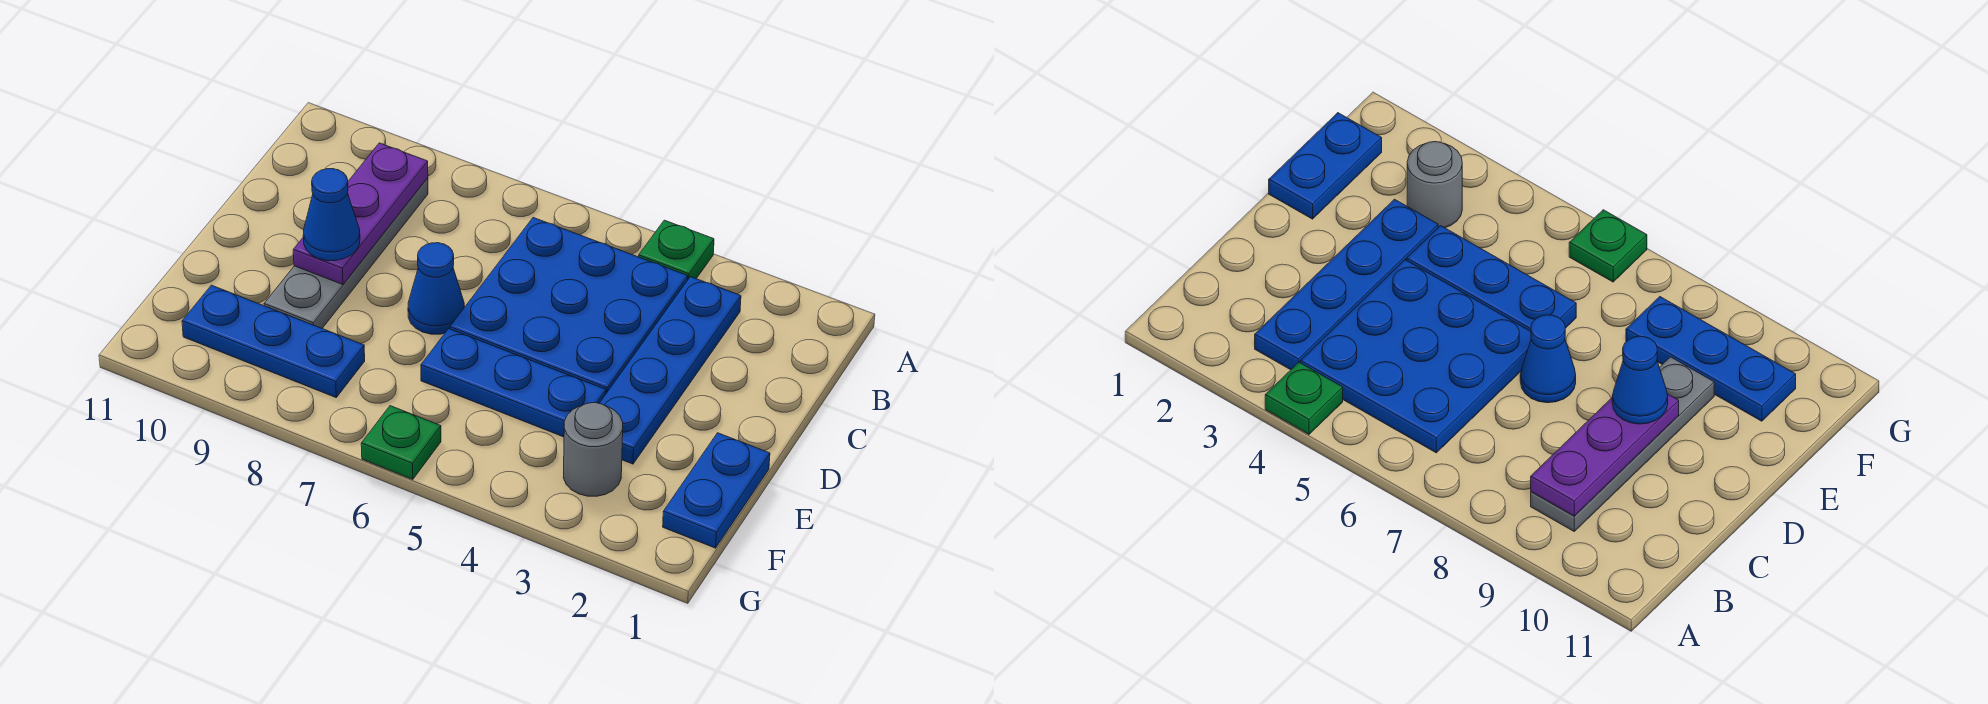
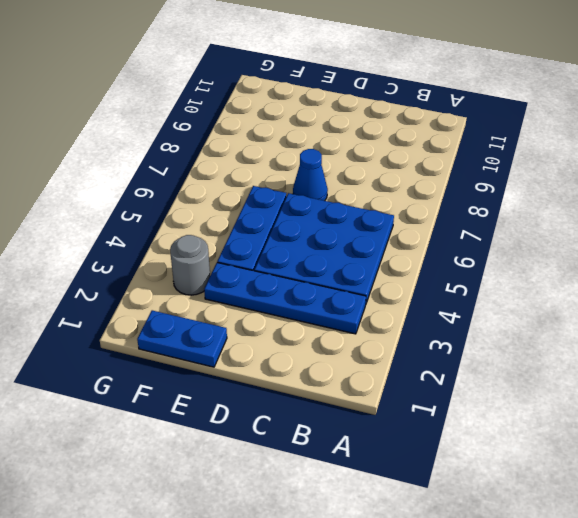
none -> green 1x1 plate [639,220,714,279]
none -> grey 1x4 plate [264,178,428,328]
none -> blue 1x3 plate [182,285,365,397]

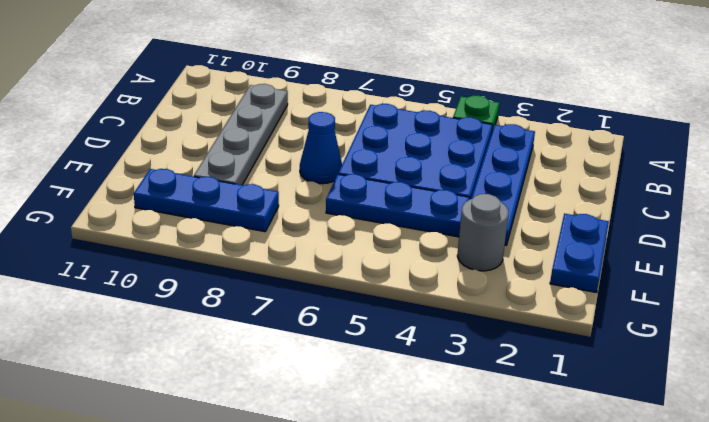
none -> green 1x1 plate [361,406,441,479]
none -> purple 1x3 plate [293,143,428,285]
none -> blue 1x1 cone [303,169,360,261]

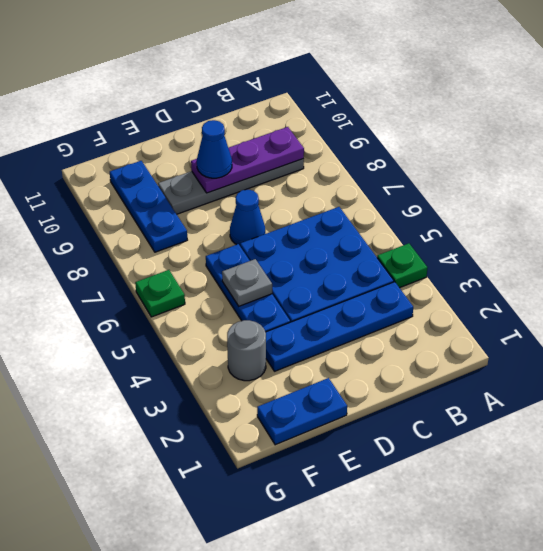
grey 1x1 plate [222,259,272,306] -> none

